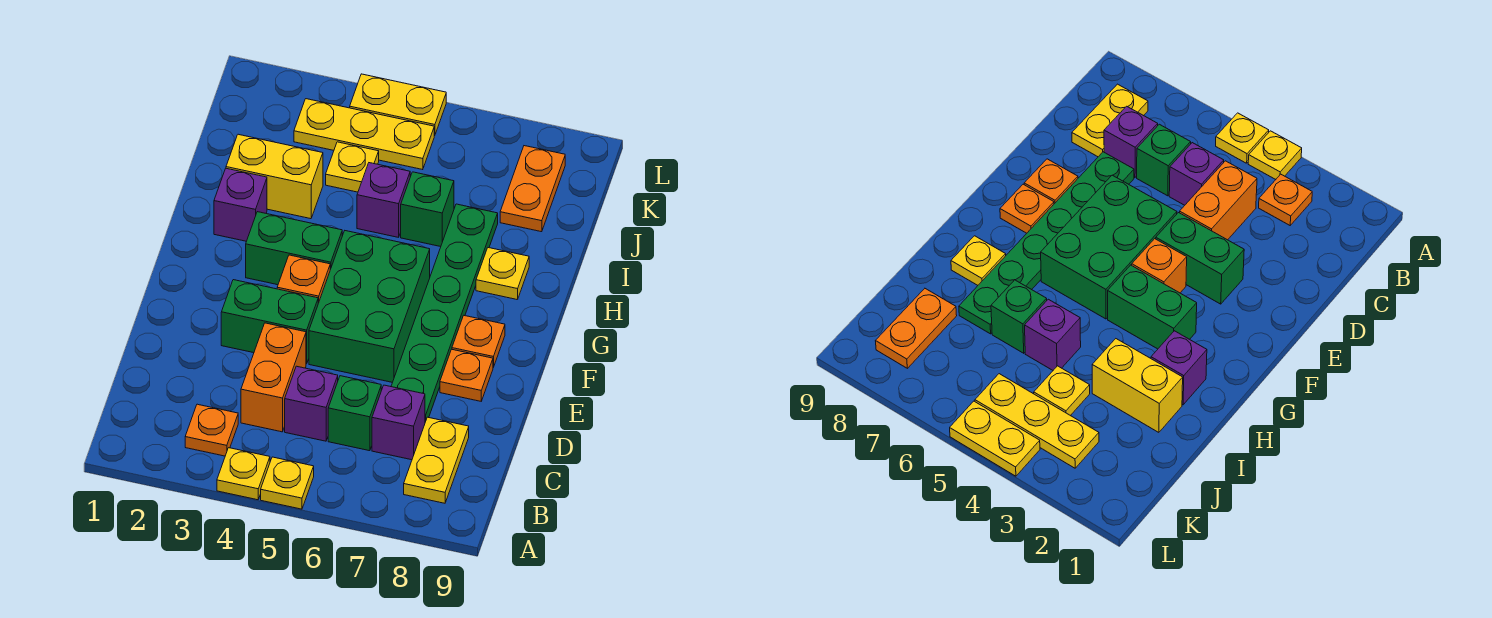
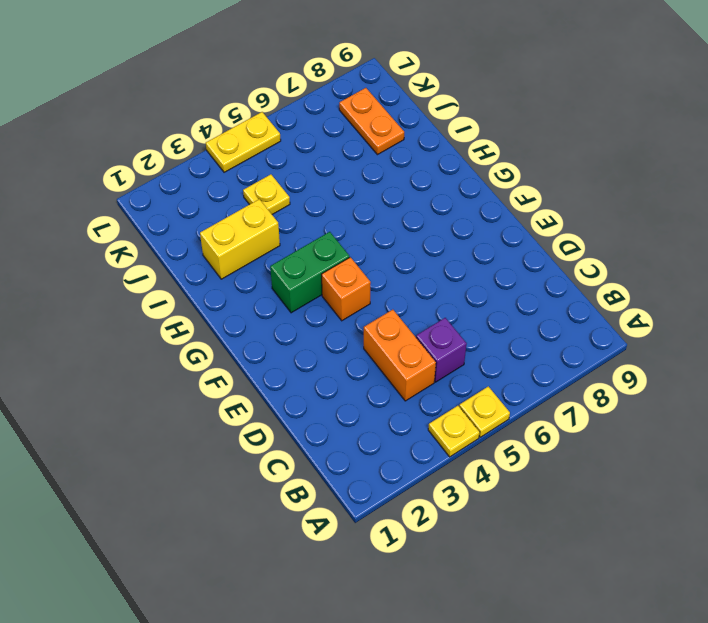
none -> orange 1x1 plate [185,404,238,456]
none -> yellow 1x2 plate [404,417,469,503]
none -> green 1x1 brick [328,376,381,451]

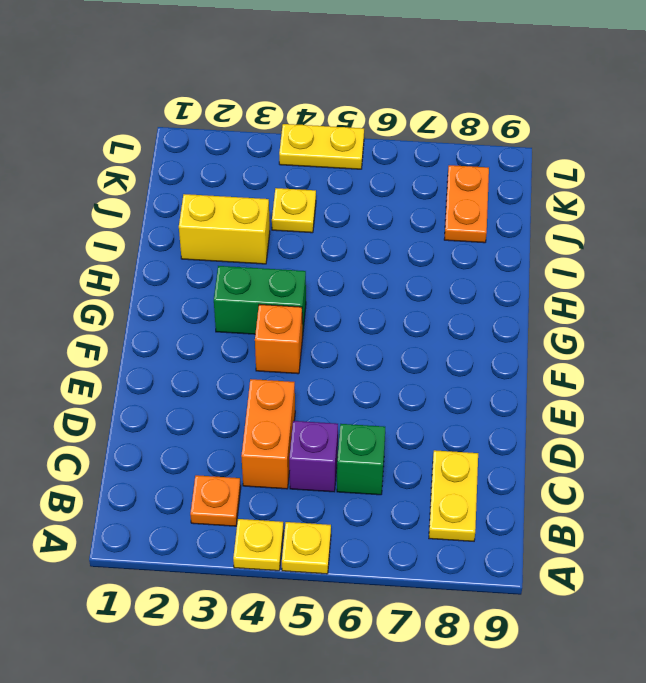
none -> purple 1x1 brick [372,385,425,460]
none -> green 1x6 plate [391,204,498,422]
none -> green 1x2 brick [221,280,318,364]

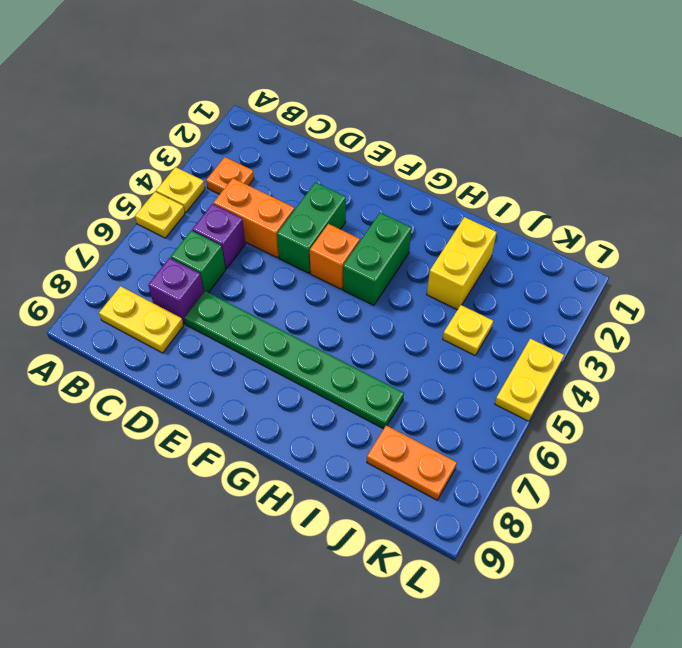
none -> green 2x3 brick [309,231,430,382]
none -> orange 1x1 plate [440,350,493,401]
none -> orange 1x1 plate [452,316,505,367]

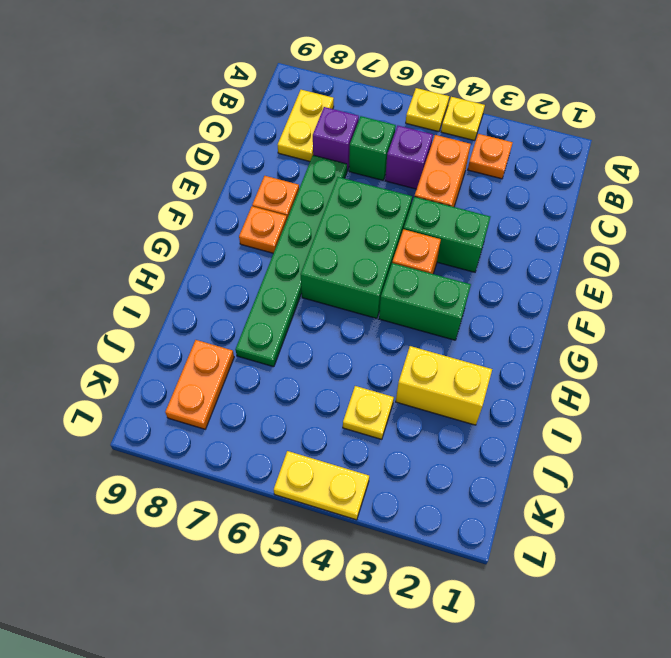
none -> purple 1x1 brick [214,168,267,241]
none -> yellow 1x1 plate [476,248,529,300]
none -> purple 1x1 brick [357,163,410,237]

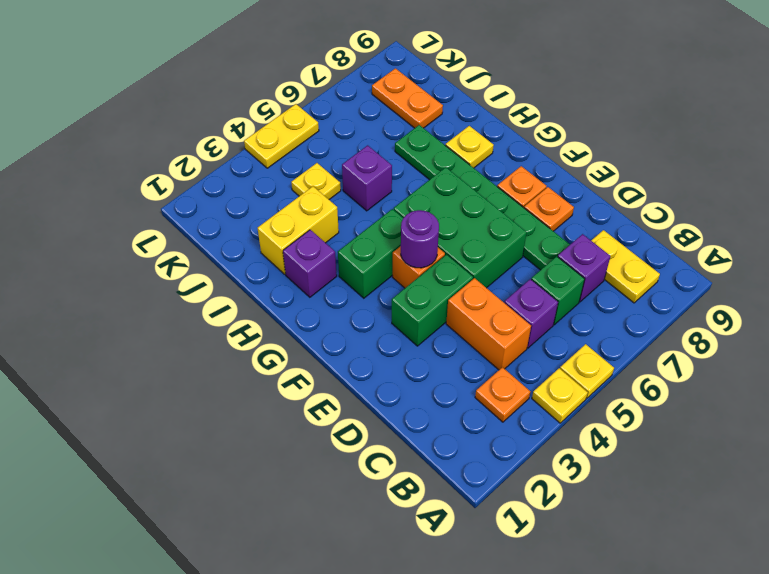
purple 1x1 round brick [401,210,439,268] -> none
none -> green 1x1 brick [401,172,454,247]
none -> yellow 1x3 plate [294,99,434,170]

